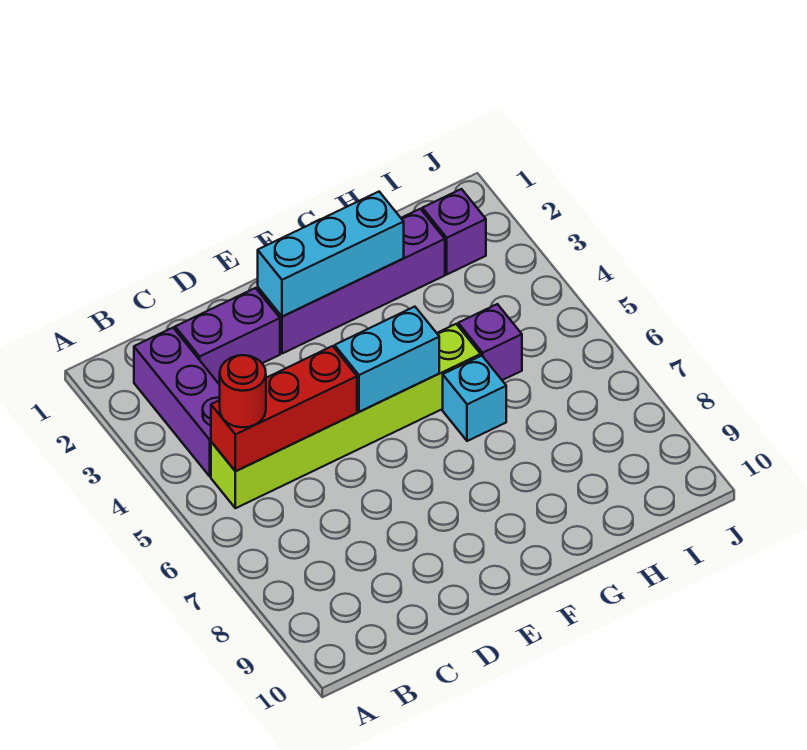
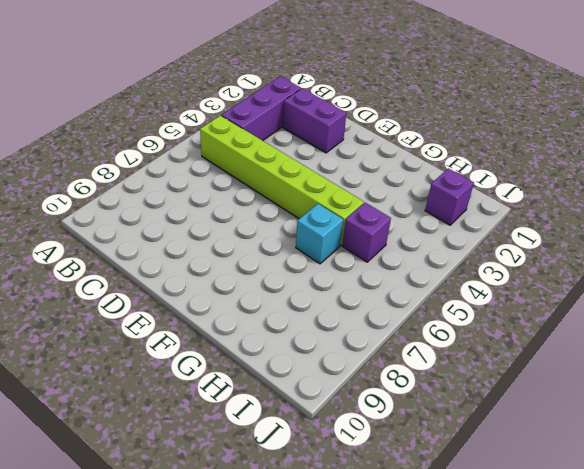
none -> purple 1x4 brick [258,209,445,354]
none -> red 1x3 brick [211,346,357,471]

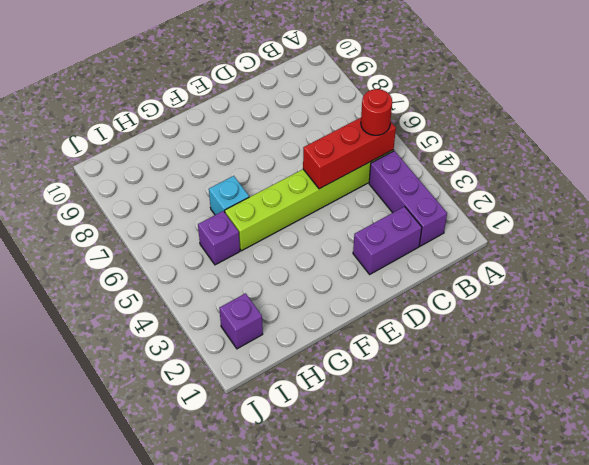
none -> purple 1x4 brick [258,209,445,354]
none -> cyan 1x3 brick [258,192,404,316]

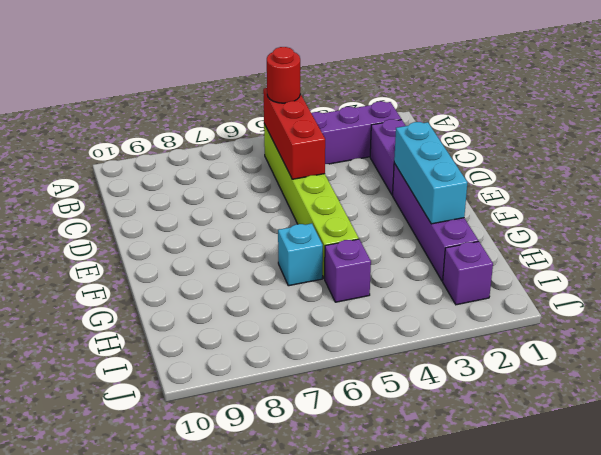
none -> cyan 1x2 brick [335,307,439,412]

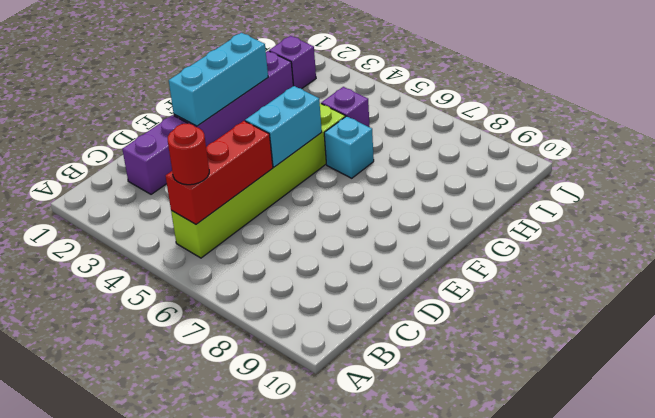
none -> purple 1x3 brick [134,328,220,476]

